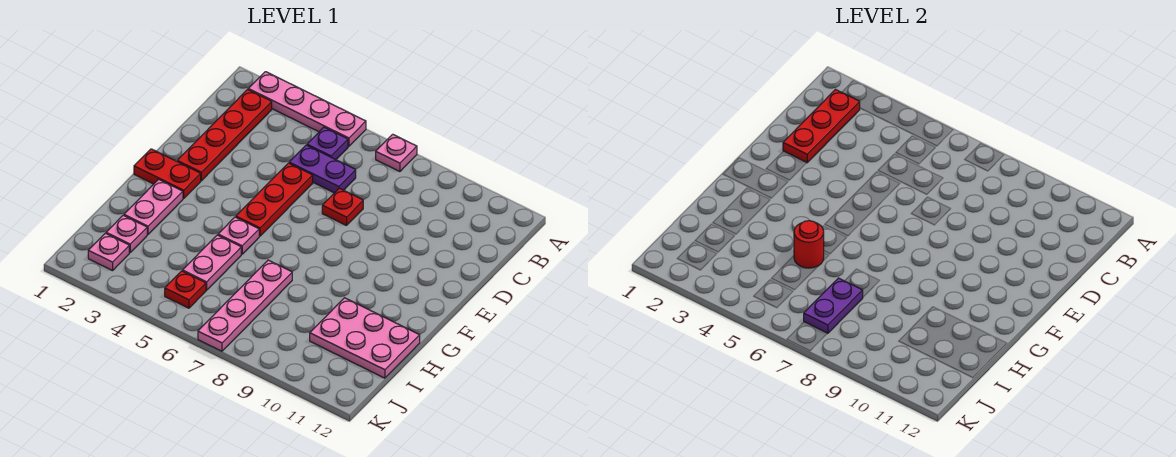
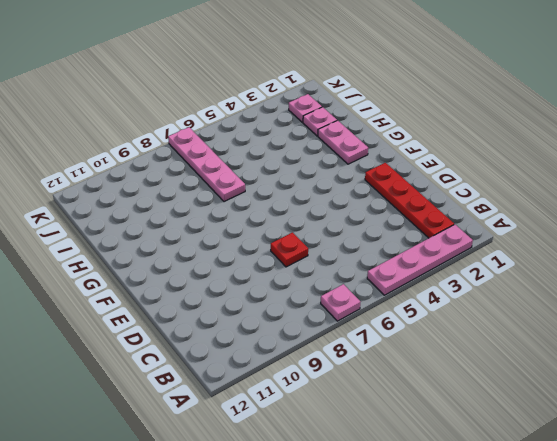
none -> purple 1x1 plate [307,127,348,160]
none -> purple 1x2 plate [289,145,356,193]
none -> red 1x3 plate [236,163,313,236]

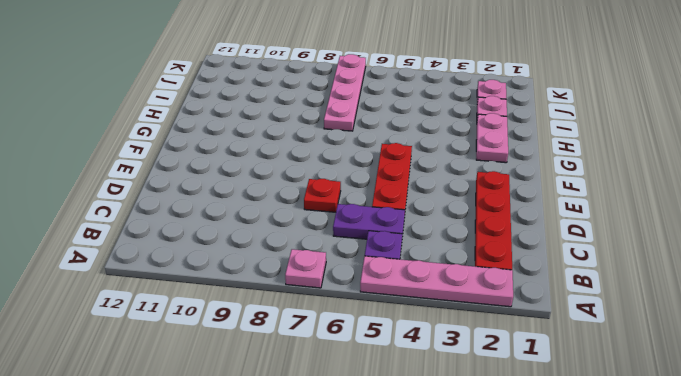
none -> red 1x2 plate [134,149,201,199]
none -> pink 1x1 plate [218,217,259,254]
none -> pink 1x2 plate [182,235,241,290]

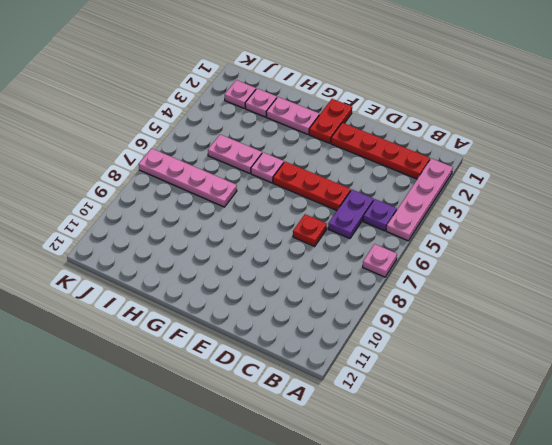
none -> pink 2x3 plate [310,298,420,378]
none -> red 1x1 plate [165,271,206,308]
none -> red 1x3 plate [783,90,860,163]

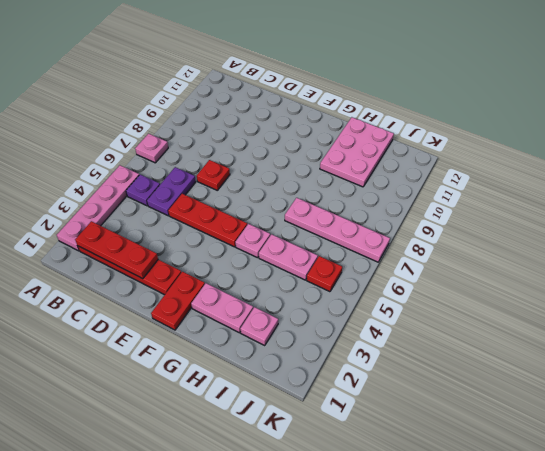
none -> pink 1x1 plate [88,233,129,271]
none -> red 1x1 round brick [794,221,824,268]
none -> purple 1x2 plate [804,278,863,333]

